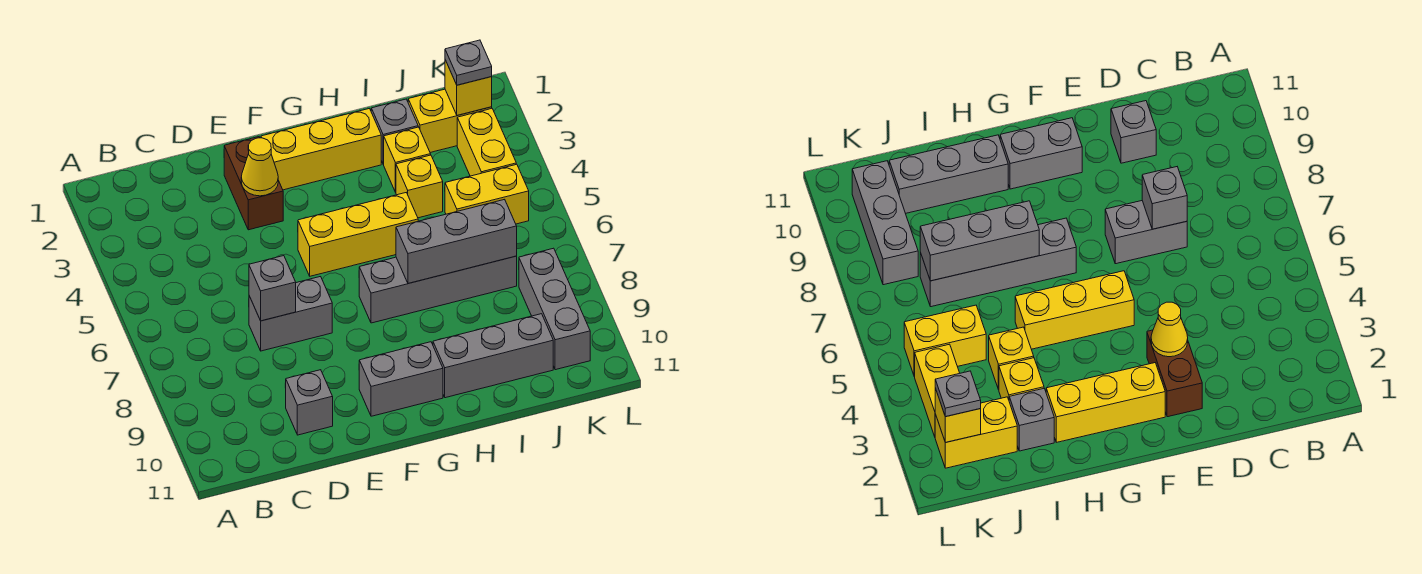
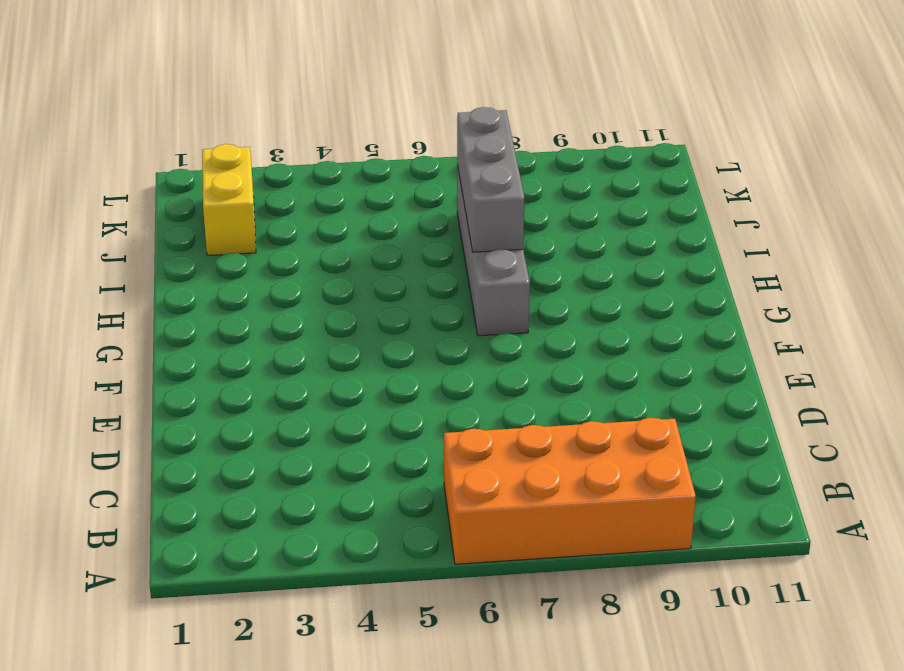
orange 2x4 brick [444,418,696,564] -> none
none -> grey 1x2 brick [249,277,332,351]
none -> grey 1x1 brick [285,370,333,435]
none -> brown 1x2 brick [224,137,283,230]

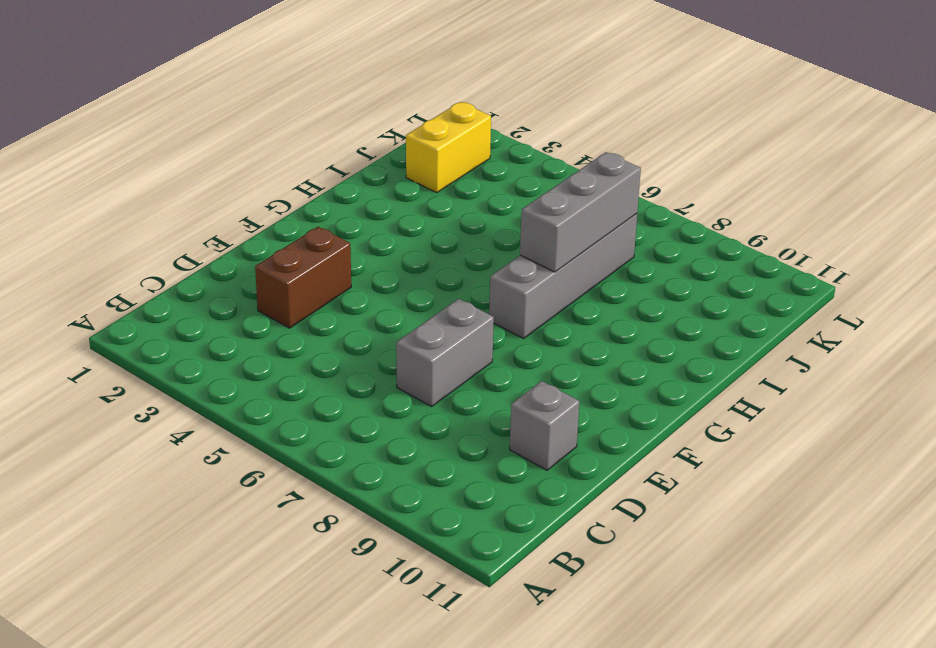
brown 1x2 brick [255,227,351,328] -> brown 1x2 brick turned to [224,137,283,230]
none -> yellow 1x3 brick [261,109,381,190]
none -> yellow 1x3 brick [298,193,418,276]
none -> grey 1x2 brick [359,342,443,416]

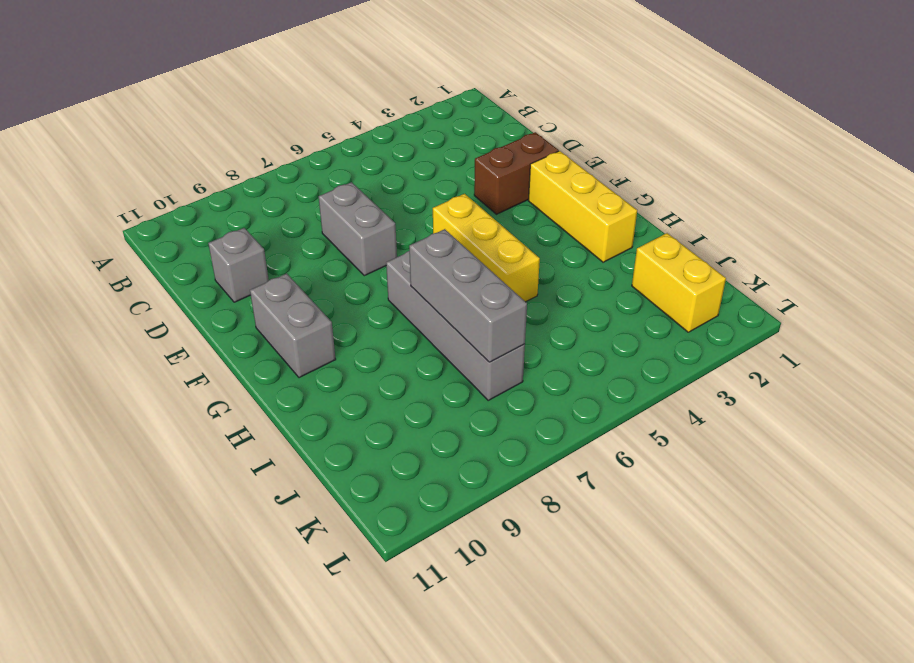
none -> grey 1x3 brick [433,314,553,398]
none -> grey 1x1 brick [371,99,418,164]
none -> yellow 1x1 brick [384,127,431,192]

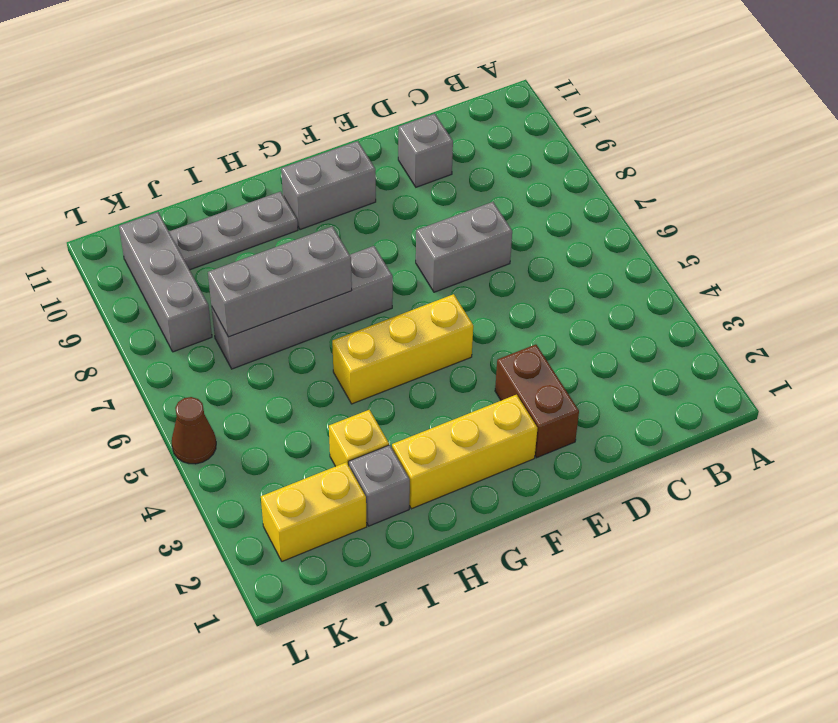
grey 1x3 plate [169,192,298,270] -> grey 1x3 brick [433,314,553,398]
brown 1x1 cone [172,397,216,464] -> none
none -> yellow 1x1 brick [396,155,443,218]
none -> yellow 1x2 brick [445,164,529,224]
none -> yellow 1x2 brick [457,109,516,176]

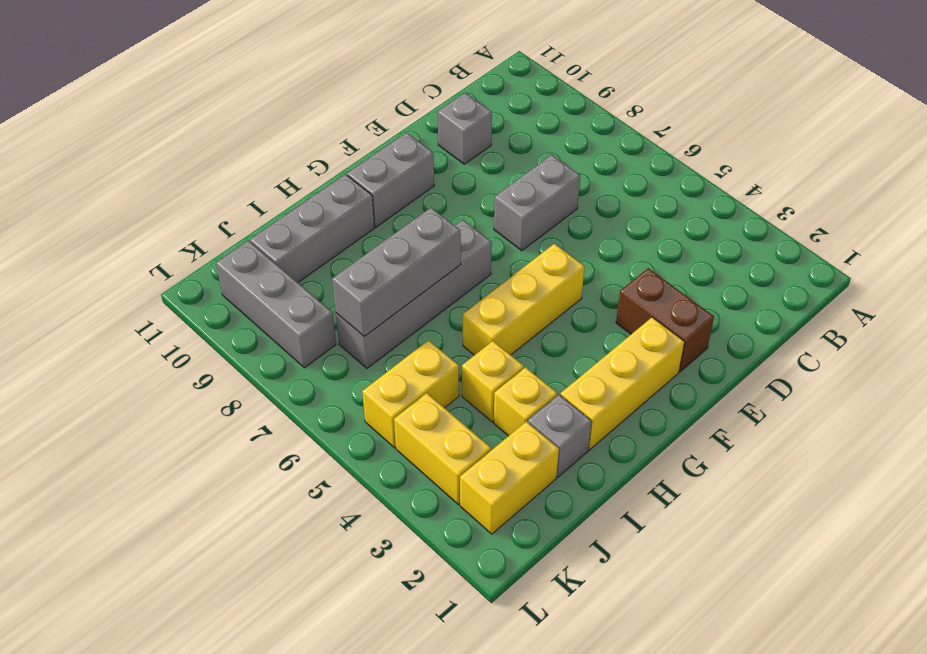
none -> grey 1x1 brick [249,256,296,321]
none -> yellow 1x1 cone [241,138,278,196]
none -> yellow 1x1 brick [445,60,492,115]

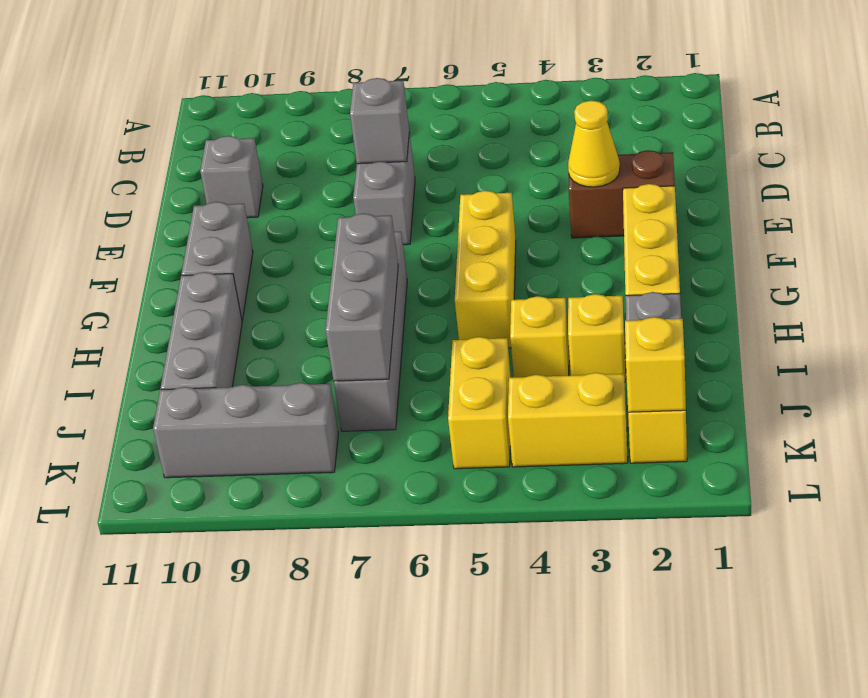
none -> grey 1x1 plate [445,40,492,85]

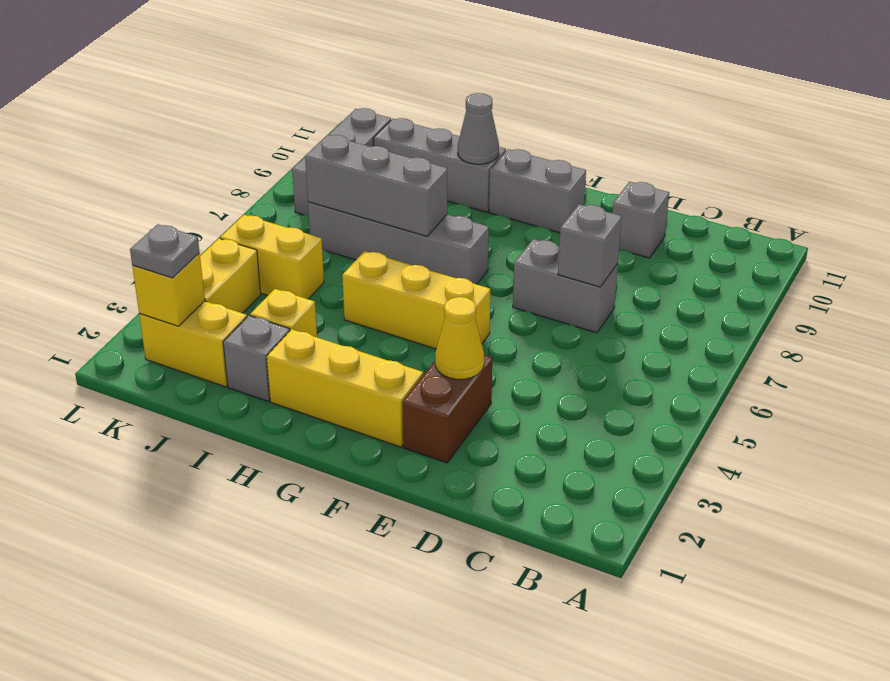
grey 1x1 cone [458,93,499,164] -> none
none -> yellow 1x1 brick [396,155,443,218]

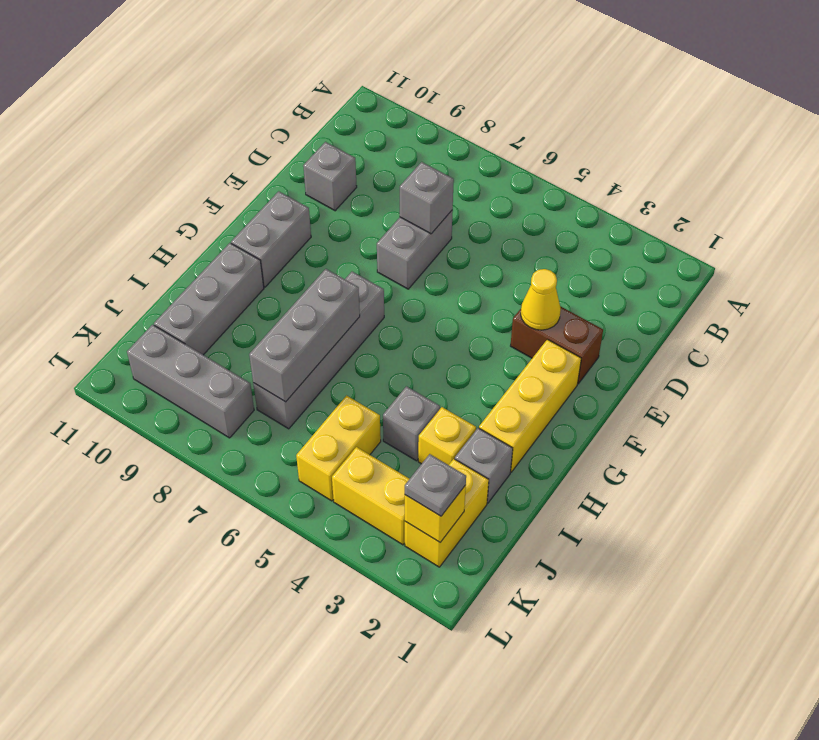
grey 1x1 brick [383,386,440,461] -> yellow 1x1 brick [396,155,443,218]
none -> yellow 1x3 brick [298,193,418,276]

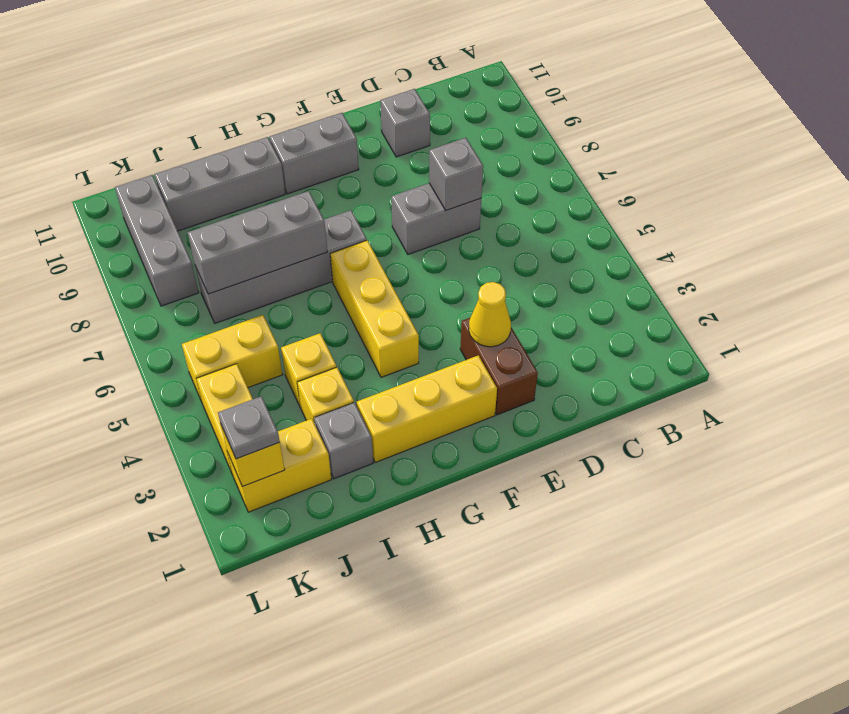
yellow 1x3 brick [330,240,419,377] -> yellow 1x3 brick turned to [298,193,418,276]

